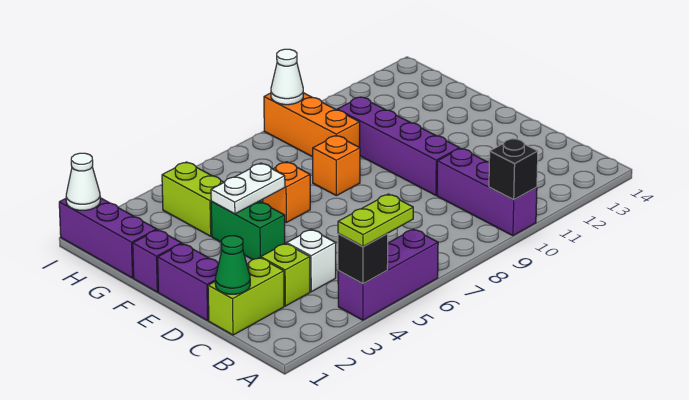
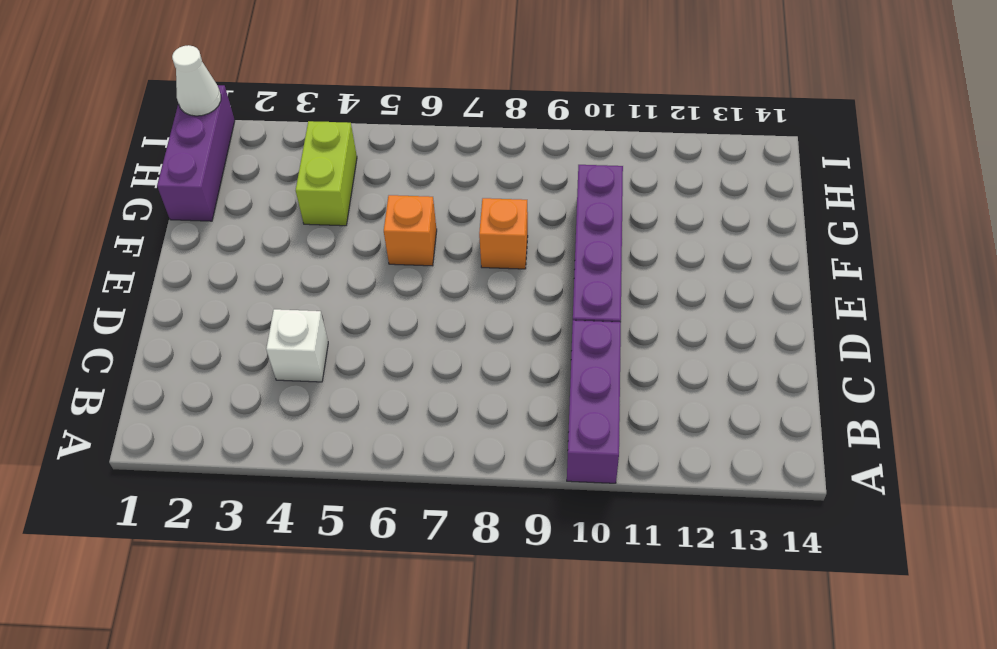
none -> purple 1x3 brick [338,229,438,320]
none -> lime 1x2 brick [208,258,284,335]
none -> lime 1x1 brick [261,243,310,306]

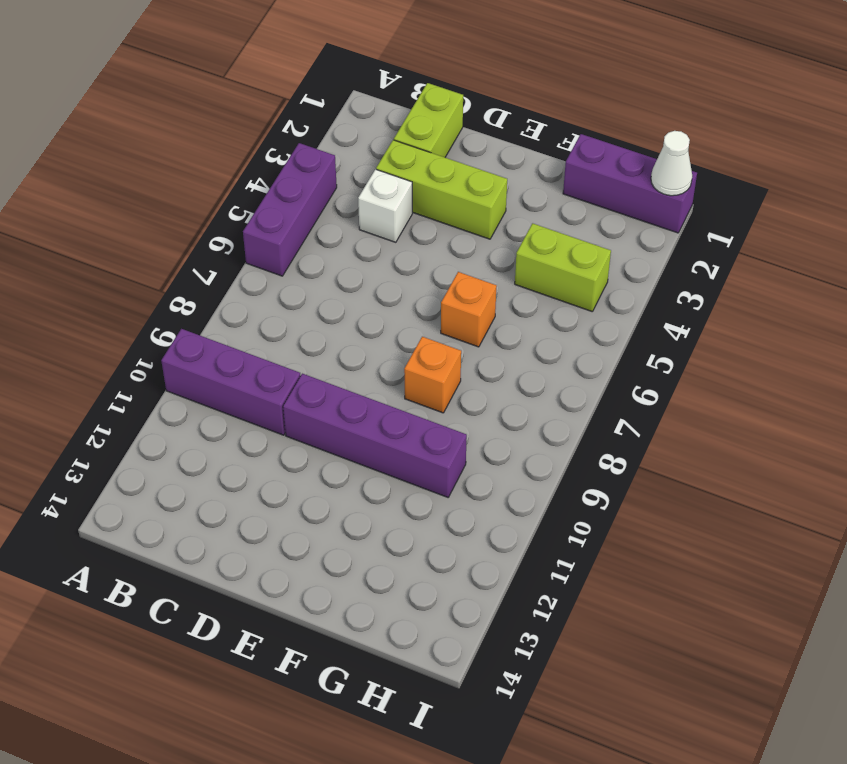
lime 1x3 brick [376,140,507,239] -> lime 1x1 brick [261,243,310,306]
none -> purple 1x2 brick [158,244,219,321]
none -> green 1x2 brick [211,201,285,260]
none -> purple 1x1 brick [133,230,182,292]

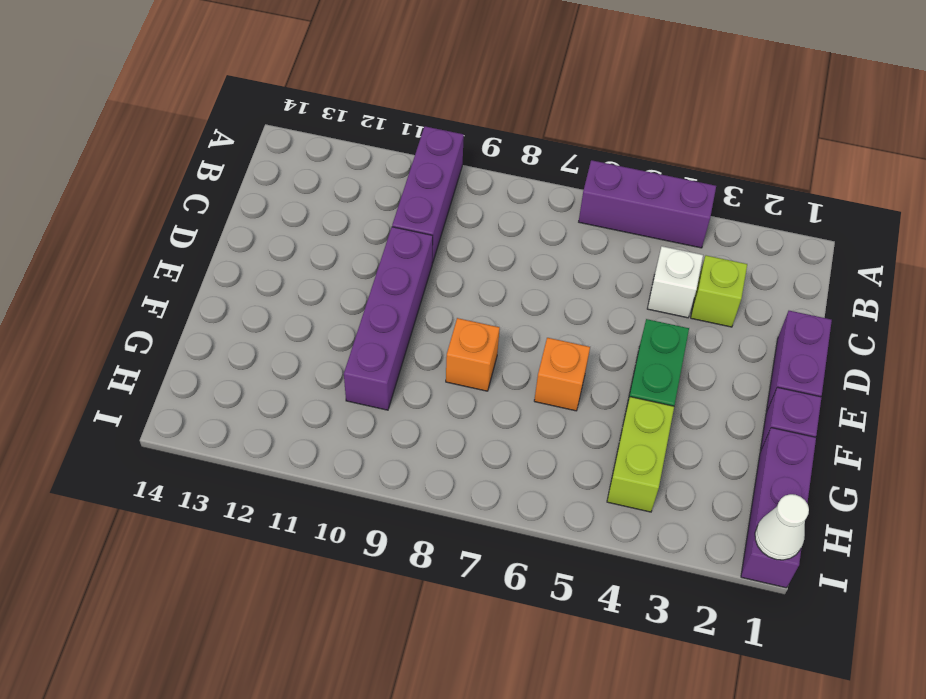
none -> lime 1x2 brick [208,258,284,335]
none -> orange 1x3 brick [264,93,360,157]
none -> black 1x1 brick [338,233,388,284]

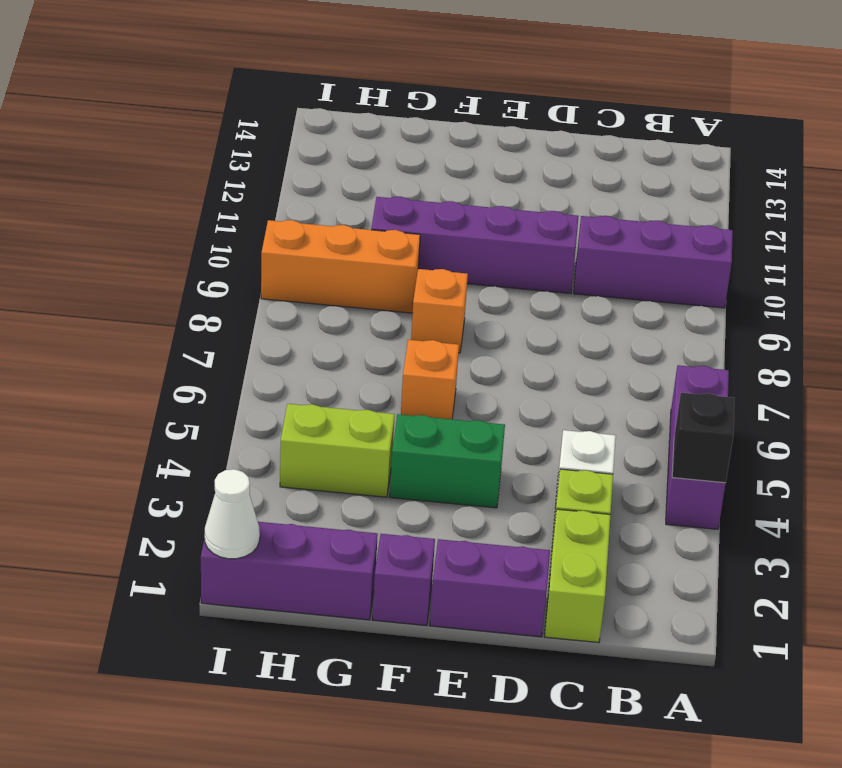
none -> black 1x1 brick [489,139,538,200]
none -> green 1x1 cone [215,236,250,294]
none -> white 1x2 plate [211,163,285,214]

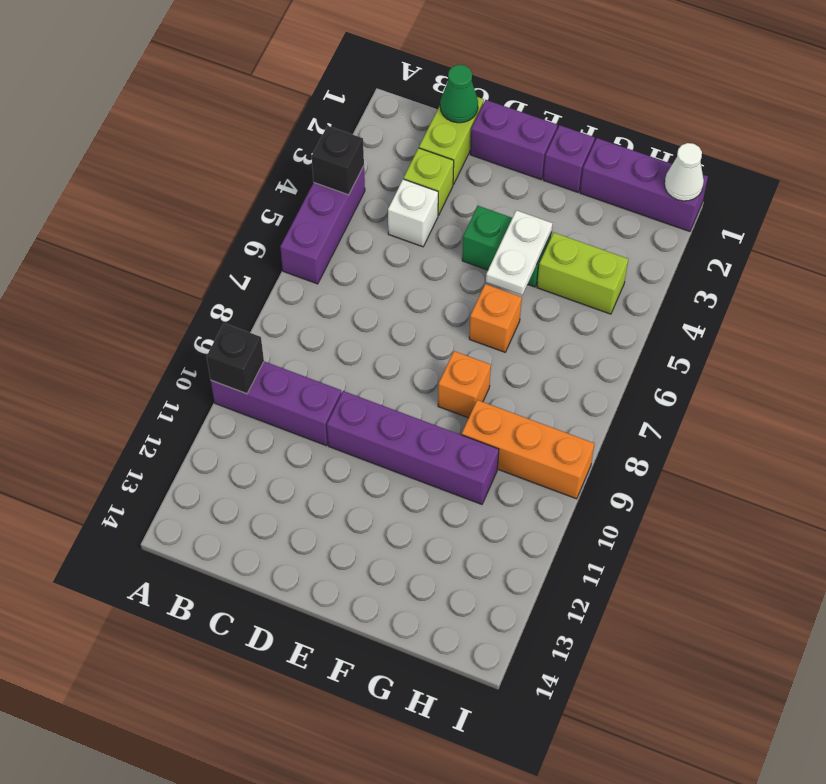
none -> white 1x1 cone [271,49,303,105]
none -> lime 1x2 plate [338,194,413,247]

